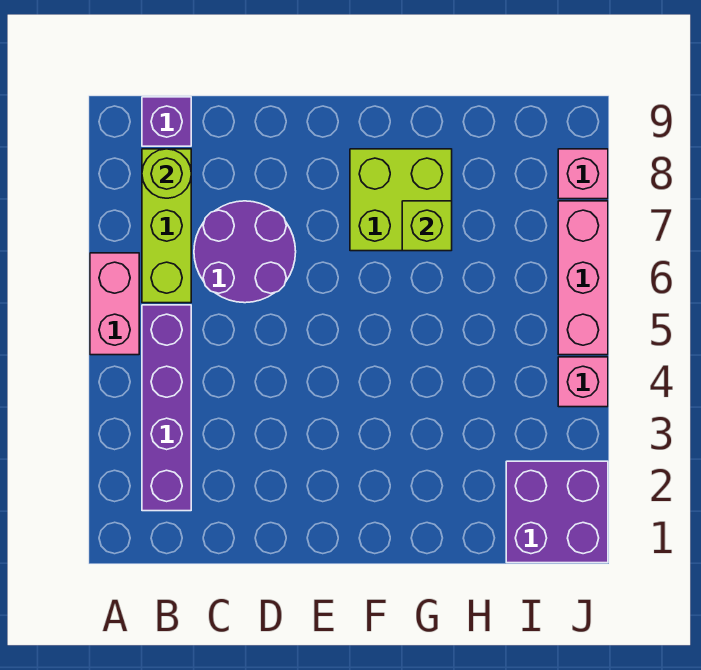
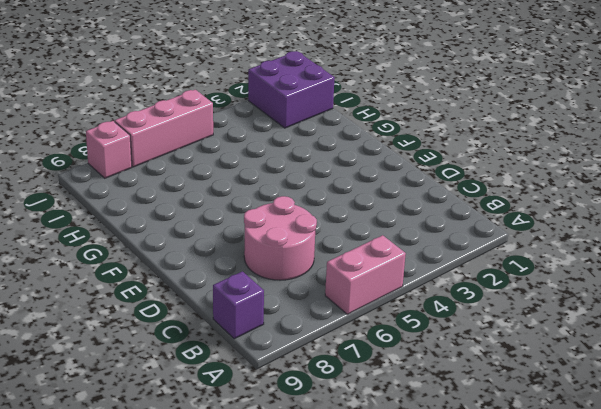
pink 2x2 round brick [244,196,317,280] -> purple 2x2 round brick [194,201,296,303]
none -> purple 1x4 brick [142,305,191,511]
none -> lime 1x3 brick [142,149,191,303]
none -> lime 2x2 brick [350,149,452,251]

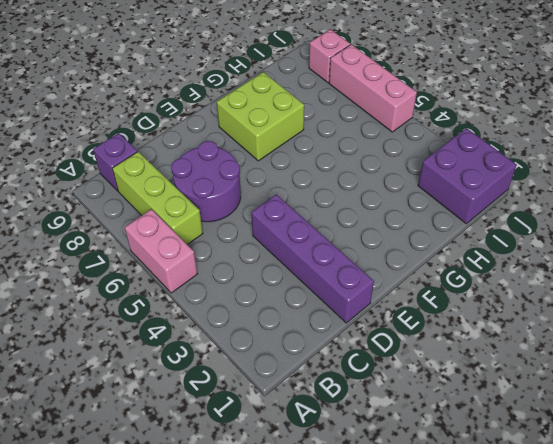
purple 1x4 brick [251,194,374,323] -> purple 1x4 brick moved to [142,305,191,511]
none -> pink 1x1 brick [558,357,608,407]
none -> lime 1x1 round brick [142,149,191,198]
none -> lime 1x1 brick [402,201,452,251]

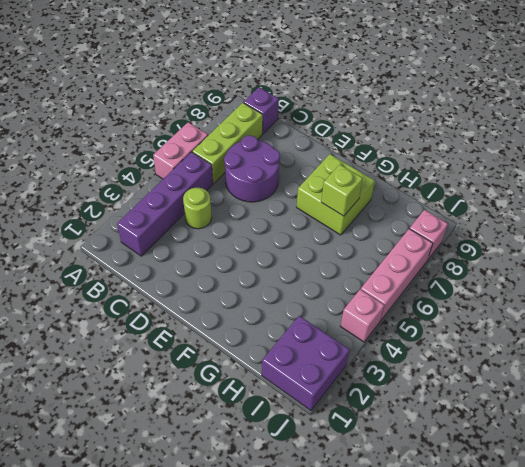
lime 1x1 round brick [183,188,212,229] -> lime 1x1 round brick moved to [142,149,191,198]

